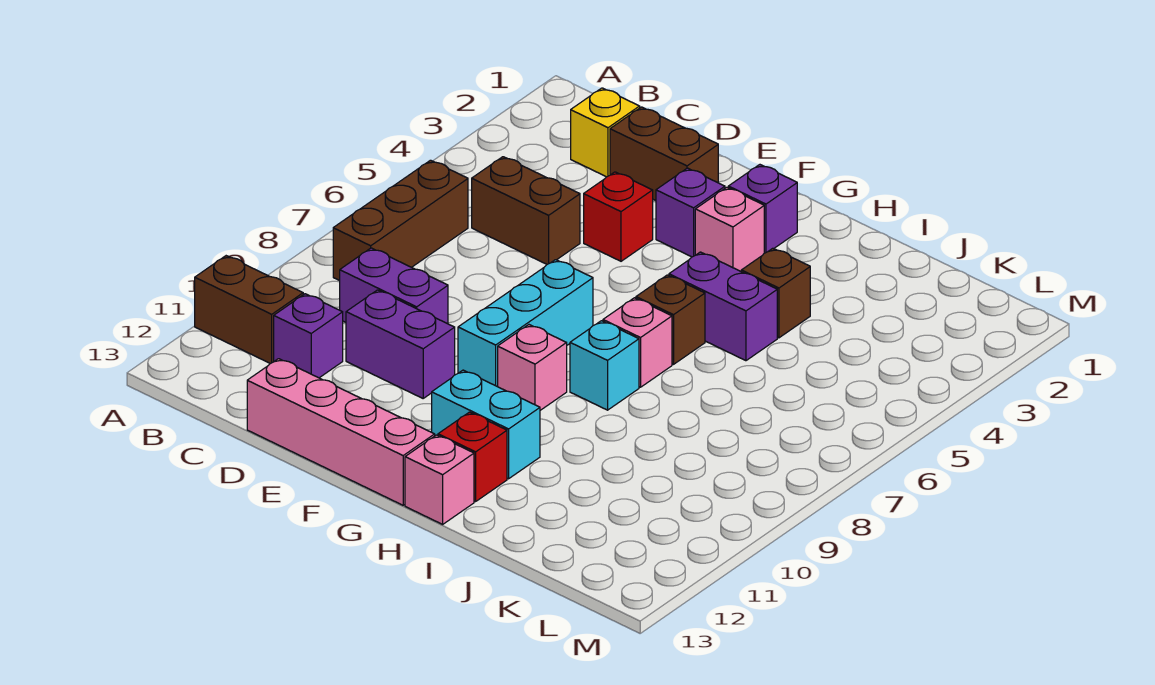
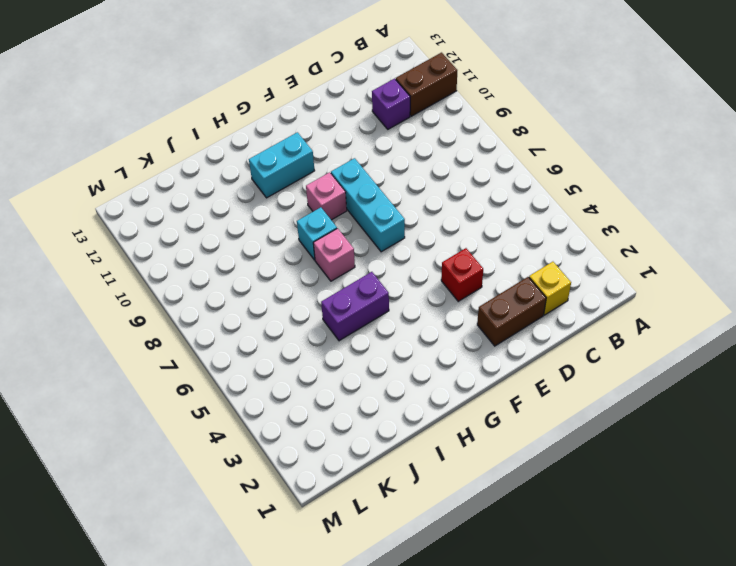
none -> brown 1x3 brick [333,160,468,281]
none -> brown 1x2 brick [472,157,580,264]
none -> purple 1x2 brick [340,248,448,324]

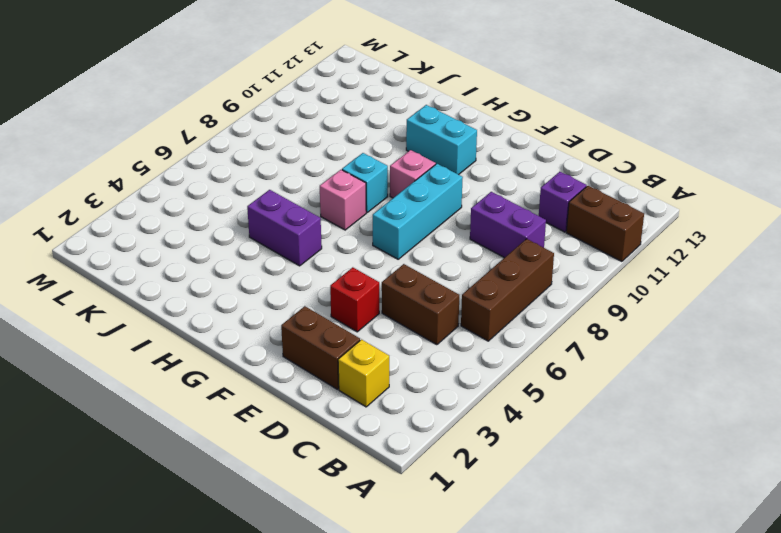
none -> purple 1x2 brick [346,290,455,398]
none -> pink 1x4 brick [247,359,435,505]
none -> purple 1x1 brick [656,168,725,257]

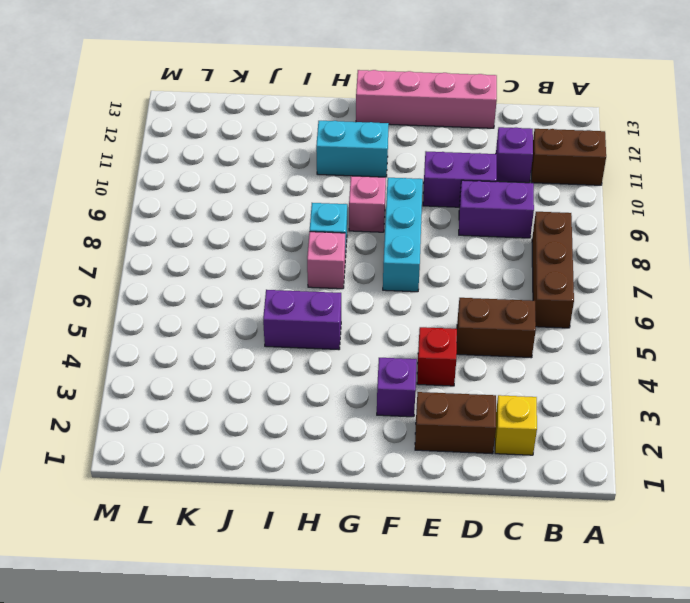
none -> purple 1x1 brick [728,165,797,253]
none -> pink 1x1 brick [695,187,764,271]
none -> brown 1x1 brick [636,275,705,364]

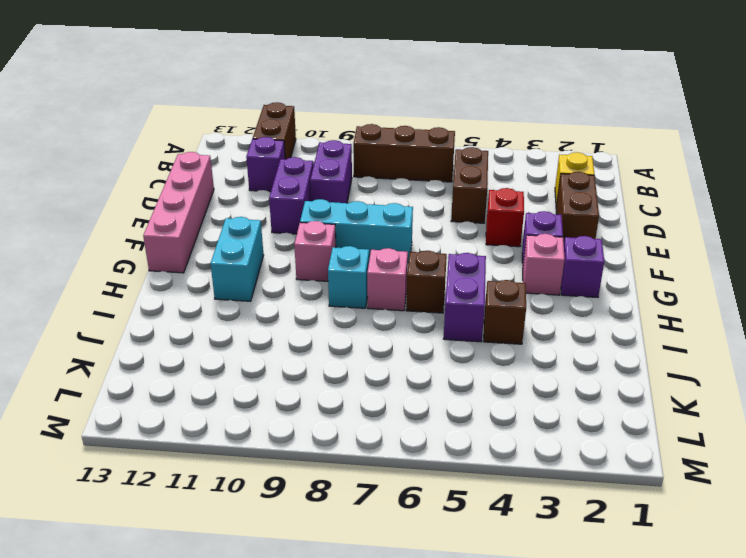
none -> red 1x1 brick [438,412,507,502]
none -> pink 1x1 brick [405,435,474,524]

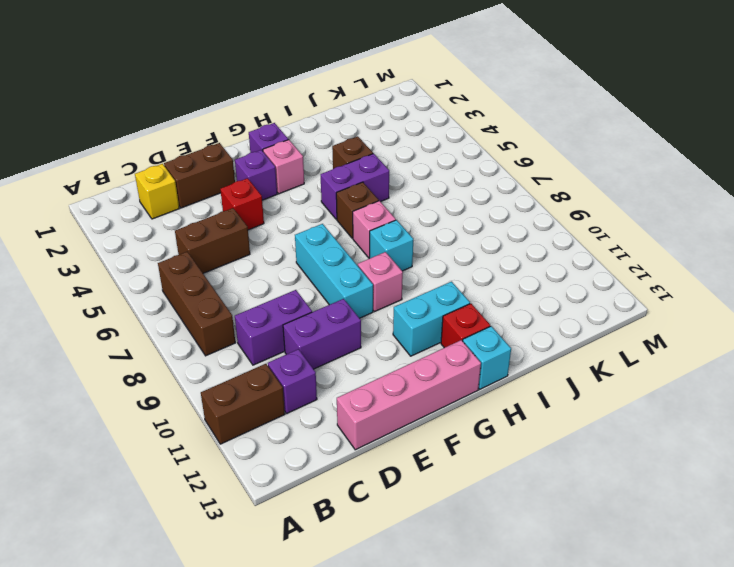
cyan 1x1 brick [463,326,511,389] -> pink 1x1 brick [405,435,474,524]

